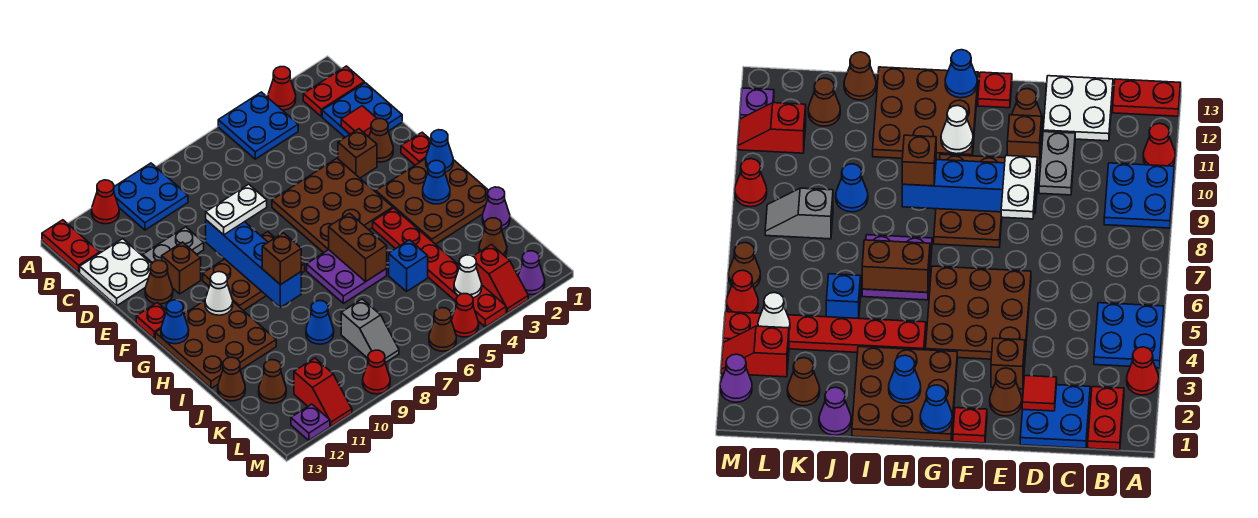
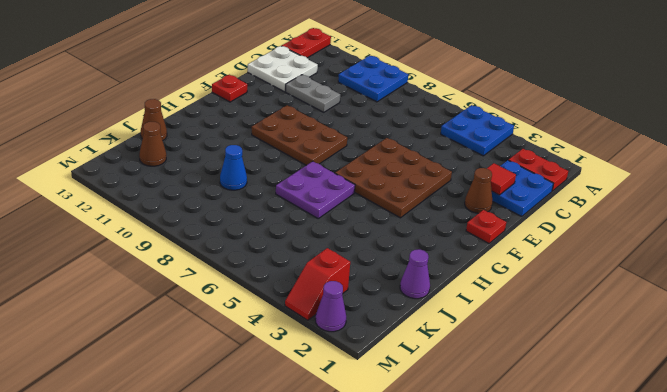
none -> red 1x1 cone [268,67,296,110]
none -> red 1x1 cone [92,180,119,224]
none -> brown 1x1 brick [338,129,377,178]
none -> brown 1x1 brick [162,242,201,294]

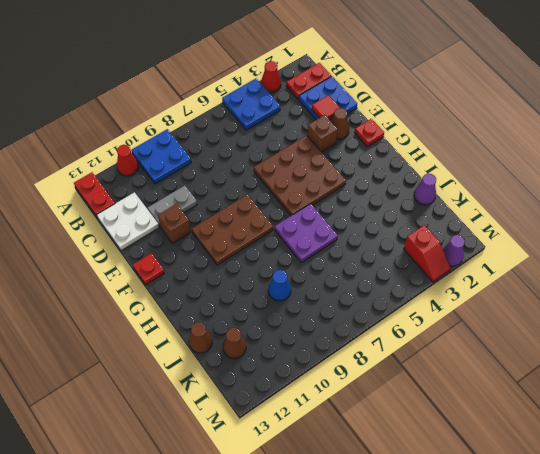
none -> brown 1x1 cone [145,260,173,304]
none -> brown 3x3 plate [376,159,489,244]
none -> brown 3x3 plate [155,301,276,389]
none -> red 1x6 plate [373,208,506,327]

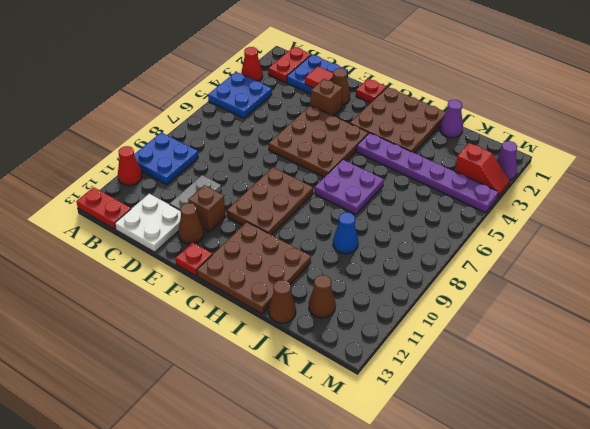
purple 1x6 plate [357,133,498,213] -> red 1x6 plate [373,208,506,327]
none -> blue 1x1 brick [389,240,428,291]
none -> brown 1x1 cone [479,218,507,256]
none -> grey 1x2 slope [341,299,399,363]
none -> red 1x2 slope [294,358,352,426]

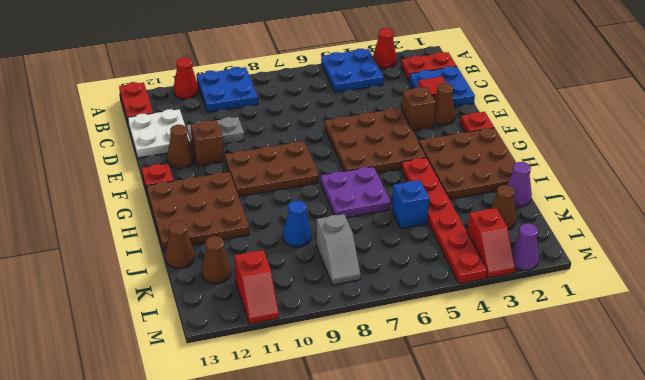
none -> red 1x1 cone [451,294,479,337]
none -> brown 1x1 cone [429,308,456,351]
none -> red 1x1 cone [363,350,390,394]
none -> purple 1x1 plate [291,404,330,440]

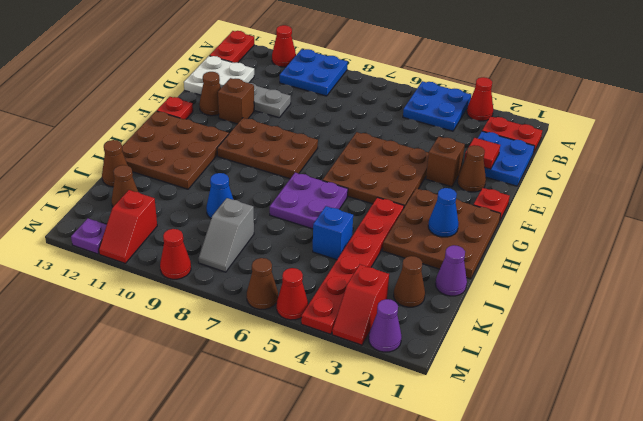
none -> blue 1x4 brick [206,220,301,308]
none -> blue 1x1 cone [426,130,453,172]
none -> white 1x1 cone [205,272,233,315]
none -> blue 1x1 cone [161,300,189,344]

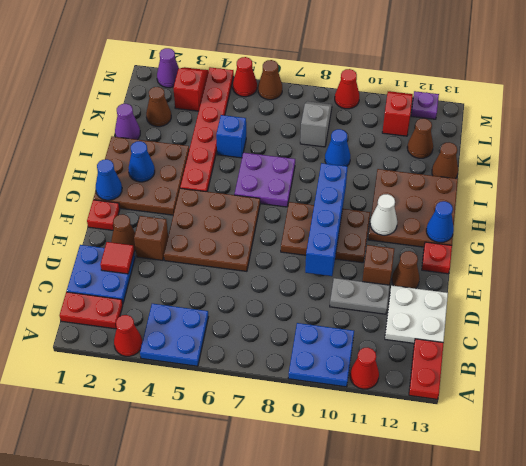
none -> brown 1x2 brick [329,213,387,282]
none -> white 1x1 cone [454,255,482,298]
none -> white 1x2 plate [206,184,267,235]
none -> brown 1x1 brick [262,233,301,285]

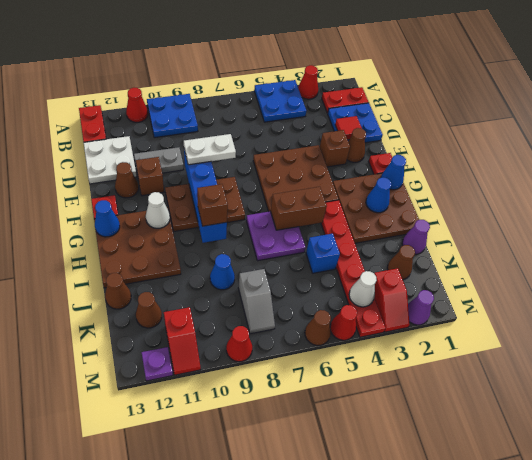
brown 1x2 brick [271,187,327,230] -> brown 1x2 brick turned to [329,213,387,282]

